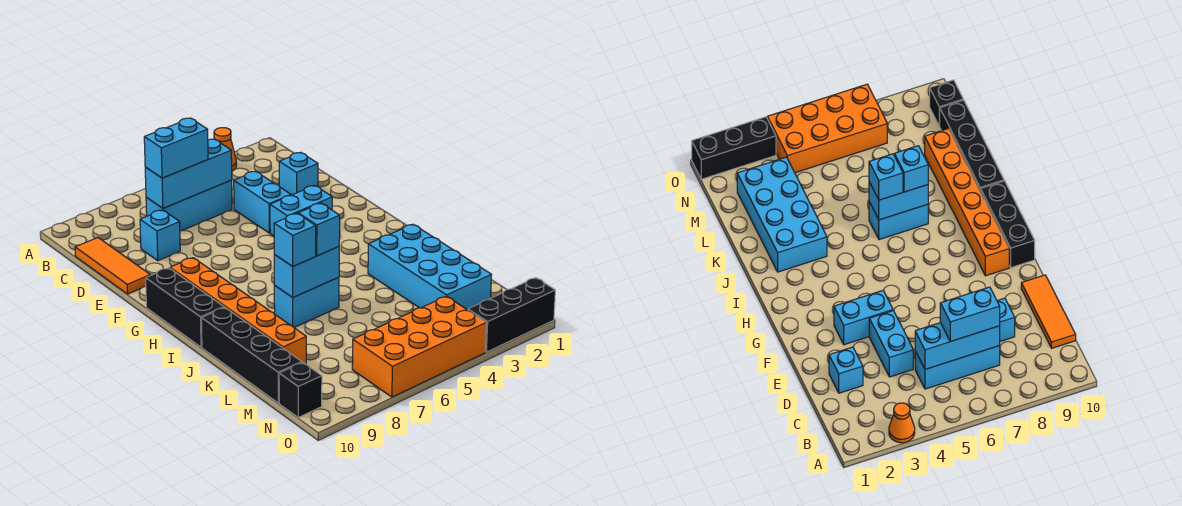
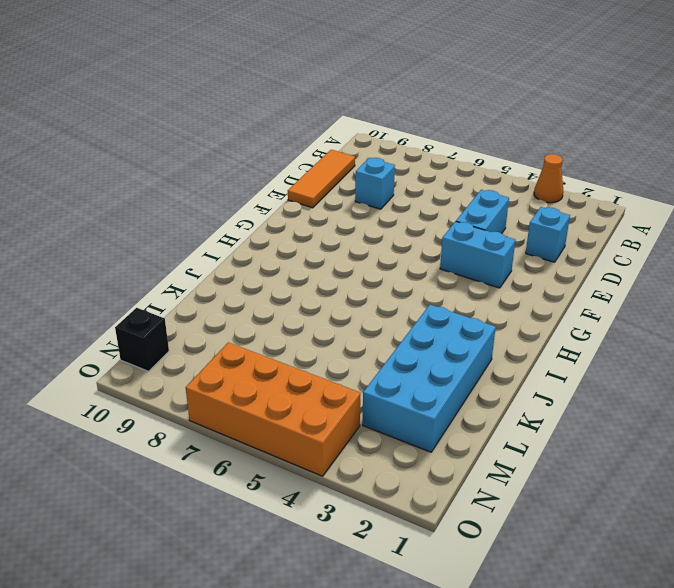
none -> cyan 1x3 brick [146,180,232,231]
none -> orange 1x6 brick [170,258,306,364]
none -> black 1x3 brick [146,268,224,347]

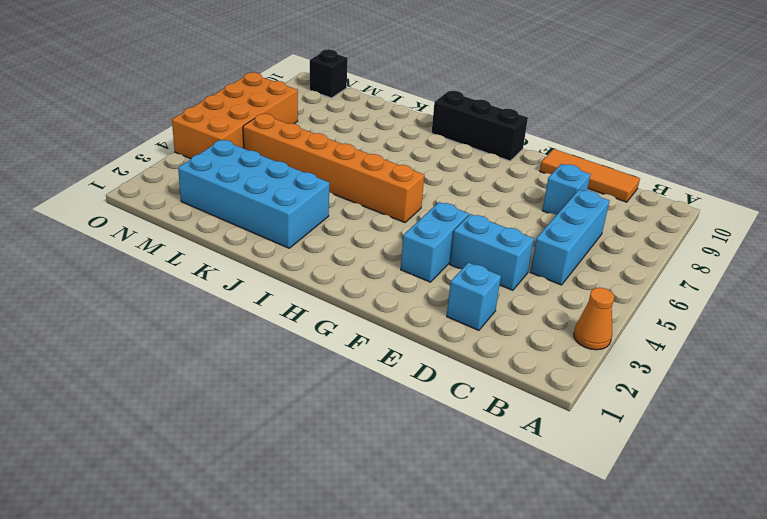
orange 1x6 brick [243,114,424,223] -> orange 1x6 brick moved to [170,258,306,364]
none -> cyan 1x2 brick [274,277,339,327]
none -> black 1x4 brick [201,307,302,403]
none -> black 1x3 brick [468,278,555,352]

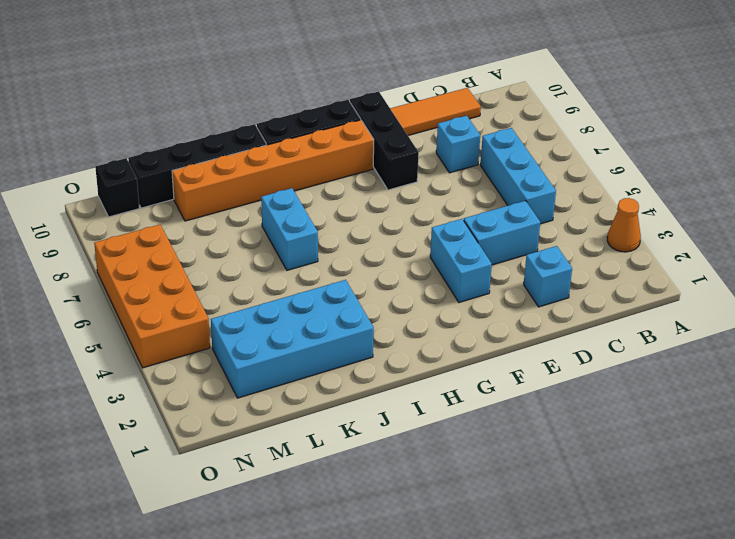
black 1x3 brick [350,92,419,190] -> black 1x3 brick moved to [468,278,555,352]
none -> cyan 1x3 brick [145,139,232,208]
none -> cyan 1x2 brick [274,247,339,297]
none -> cyan 1x2 brick [144,118,208,178]

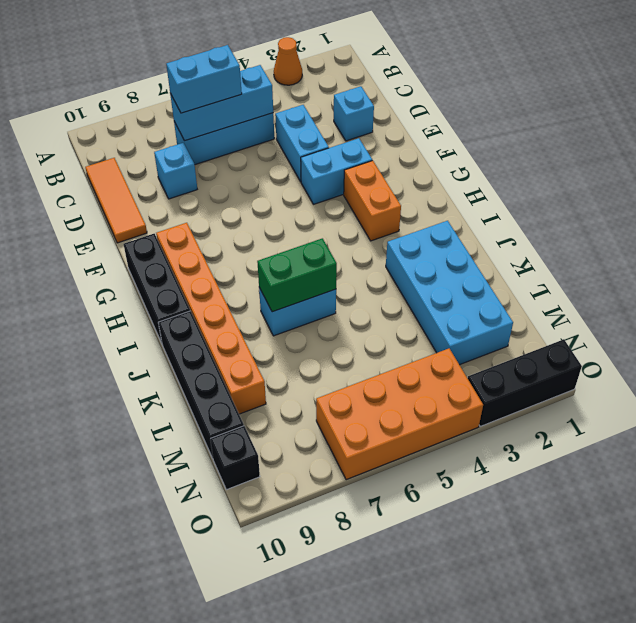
orange 1x2 brick [344,161,401,241] -> none
green 1x2 brick [257,238,337,312] -> cyan 1x2 brick [274,247,339,297]
none -> cyan 1x1 brick [298,203,340,256]
none -> cyan 1x1 brick [274,214,316,266]

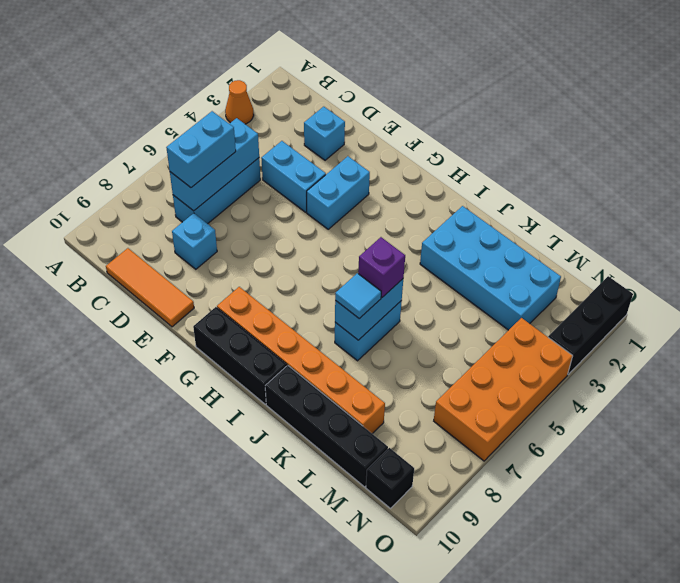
purple 1x1 brick [358,237,405,297] -> cyan 1x1 brick [298,203,340,256]
cyan 1x1 tile [335,273,381,319] -> cyan 1x1 brick [274,214,316,266]

